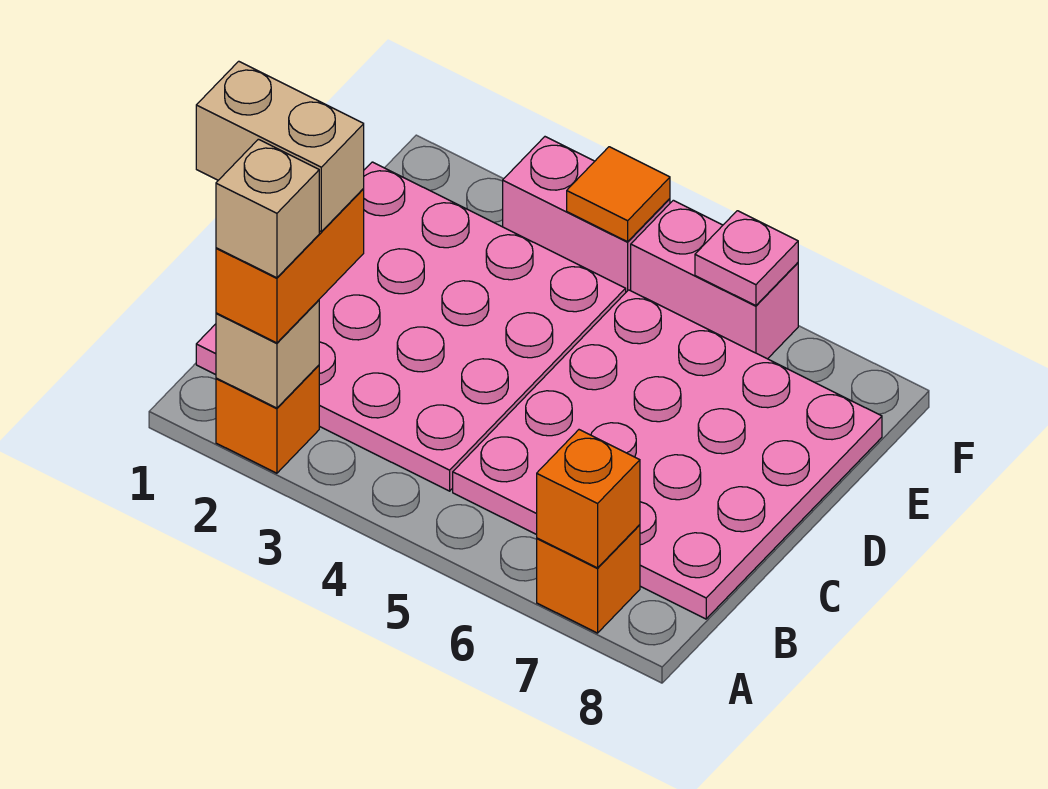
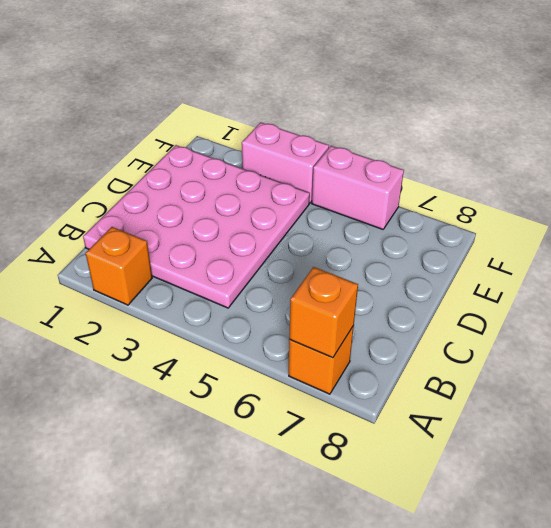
none -> pink 4x4 plate [453,290,882,619]
none -> tan 1x1 brick [216,300,319,408]
none -> orange 1x1 tile [567,147,670,242]

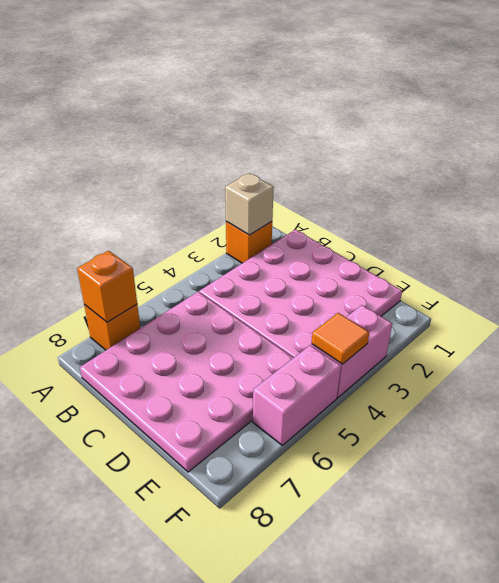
none -> pink 1x1 plate [695,211,798,306]
none -> orange 1x2 brick [216,189,364,343]
none -> tan 1x1 brick [216,139,319,278]

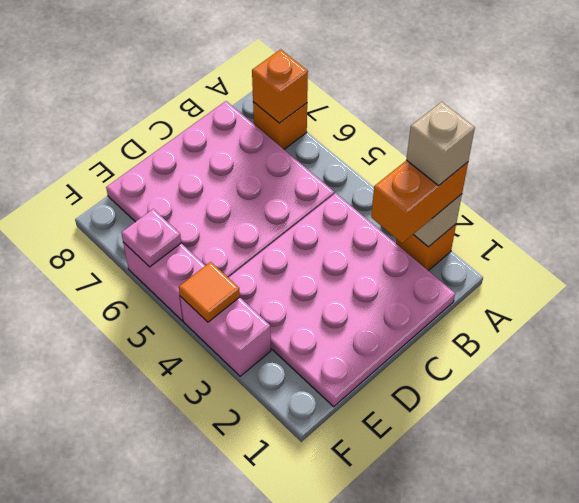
none -> tan 1x2 brick [196,61,364,232]

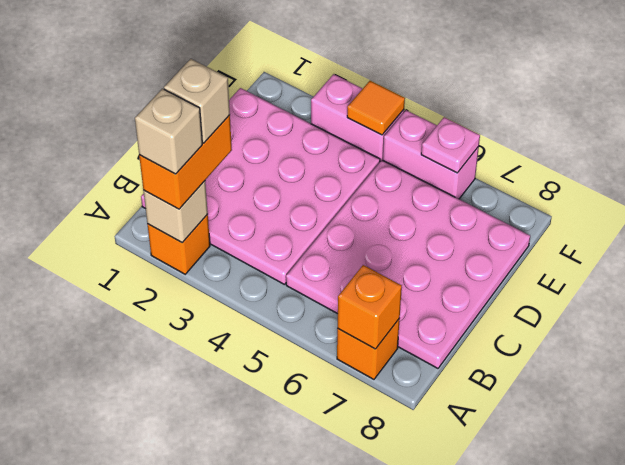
tan 1x1 brick [164,59,230,143] -> tan 1x2 brick [196,61,364,232]

